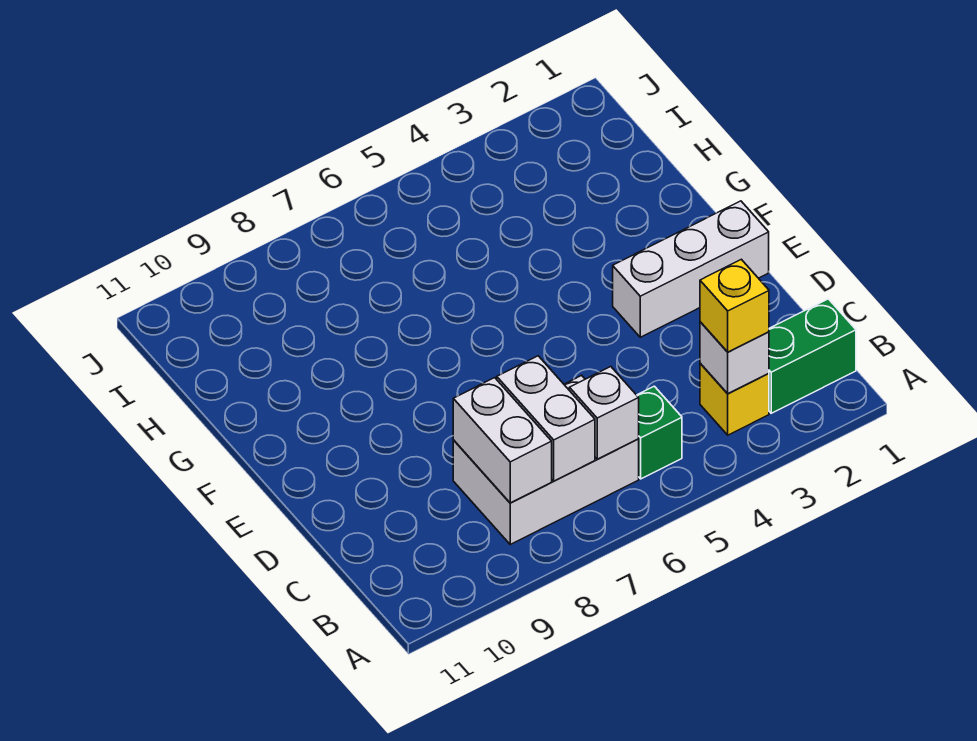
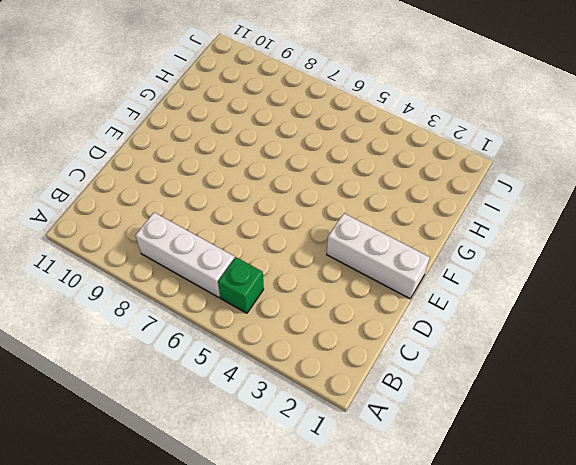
white 1x3 brick [135,213,235,298] -> white 2x3 brick [453,375,639,544]
none -> green 1x2 brick [769,299,856,413]
none -> yellow 1x1 brick [700,363,769,435]

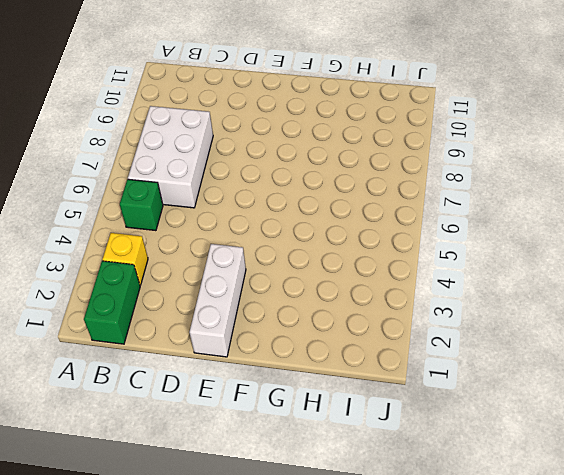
none -> white 1x1 brick [700,322,769,394]
none -> white 1x1 brick [569,367,639,459]

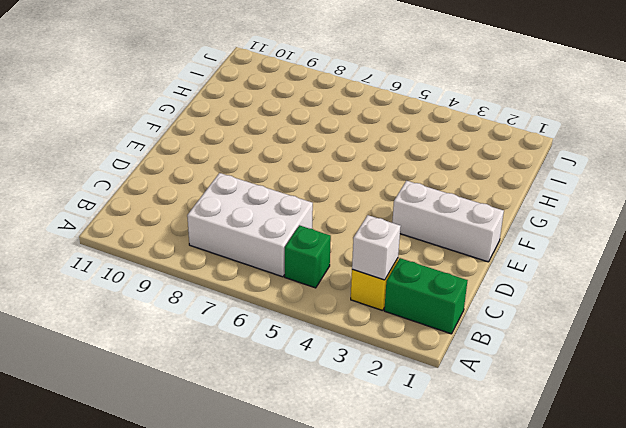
none -> white 1x1 brick [569,367,639,459]
none -> white 1x2 brick [497,356,595,481]

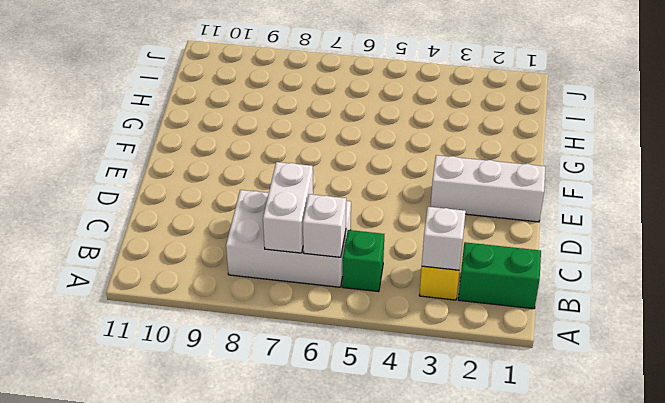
none -> white 1x2 brick [453,378,552,503]
none -> yellow 1x1 brick [700,259,769,352]

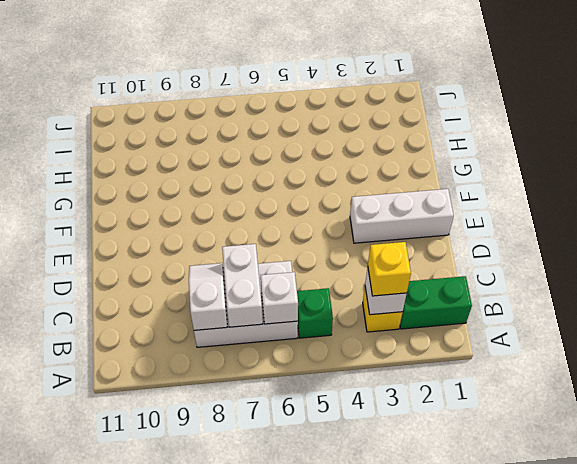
white 1x2 slope [189,263,227,330] -> white 1x2 brick [453,378,552,503]

